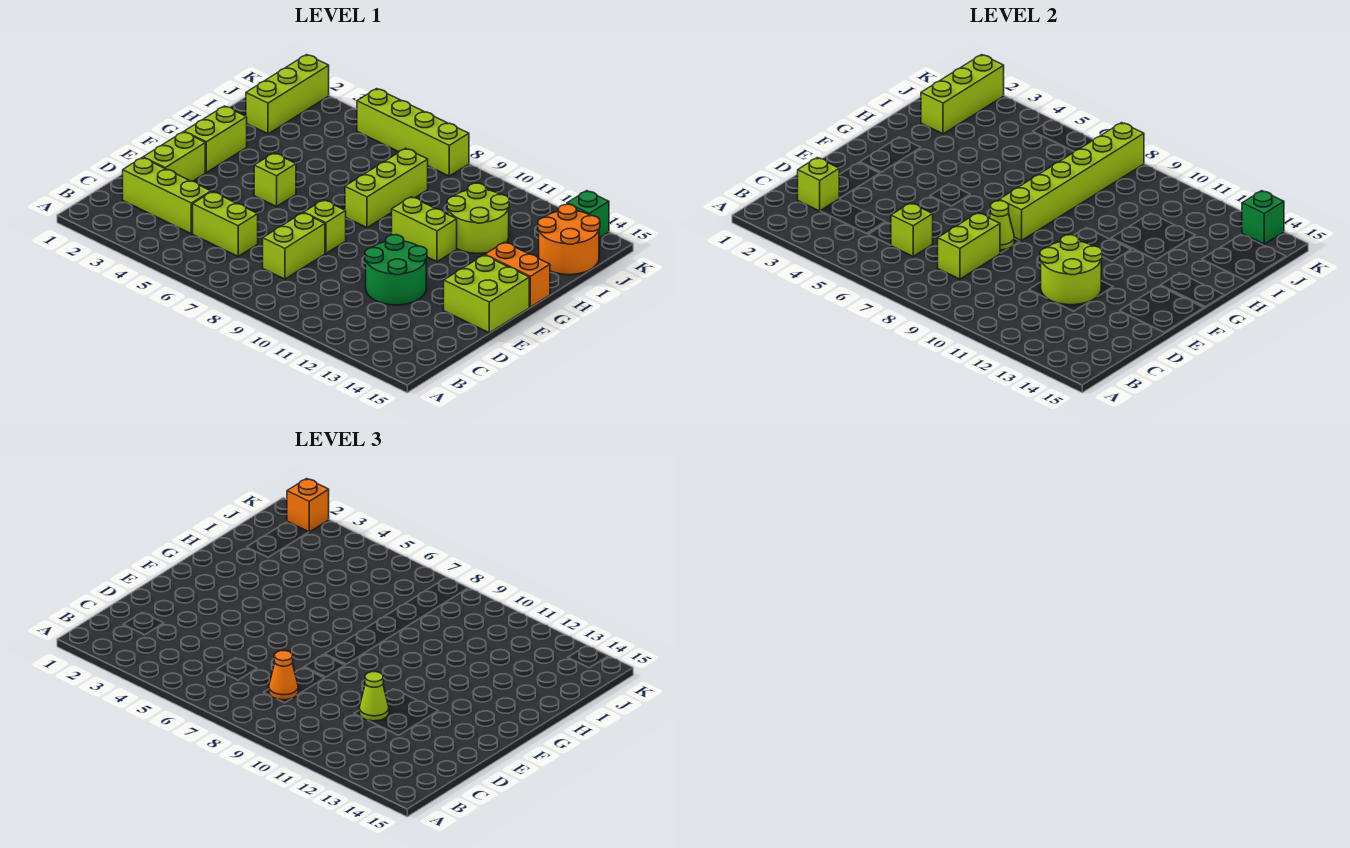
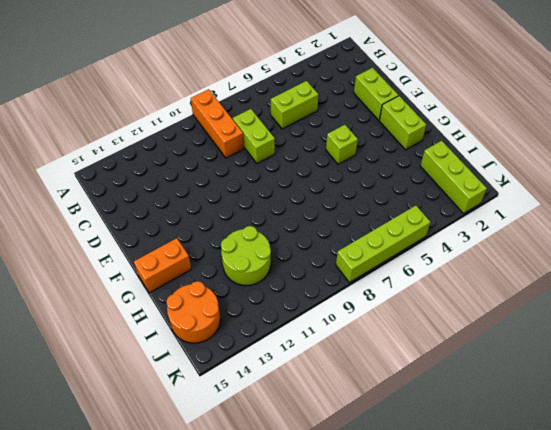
orange 1x3 brick [191,89,244,158] -> none
none -> lime 1x3 brick [123,158,211,234]
none -> green 2x2 round brick [365,235,427,305]
none -> lime 1x1 brick [304,200,346,253]

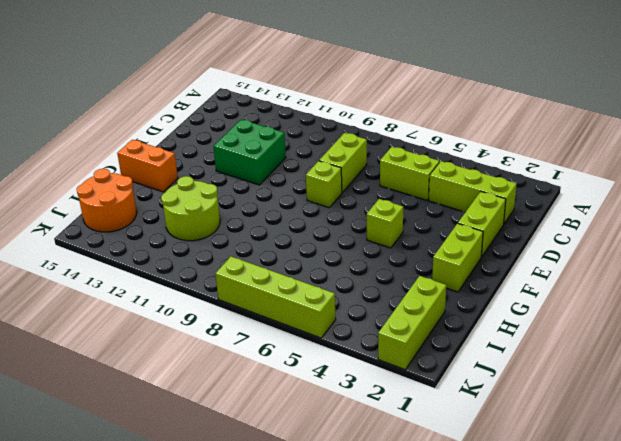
green 2x2 brick [213,120,286,185] -> green 2x2 round brick [365,235,427,305]
none -> lime 2x2 brick [444,255,529,333]
none -> lime 1x3 brick [345,148,428,228]
none -> lime 1x2 brick [392,197,457,262]

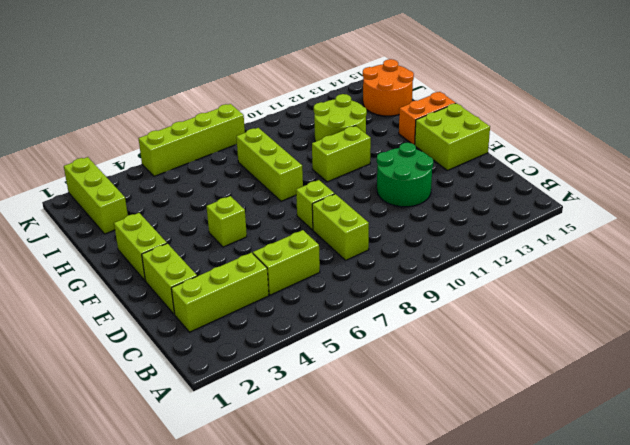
none -> green 1x1 brick [567,191,609,238]
none -> lime 1x1 brick [798,158,839,211]
none -> lime 1x1 brick [891,203,933,256]

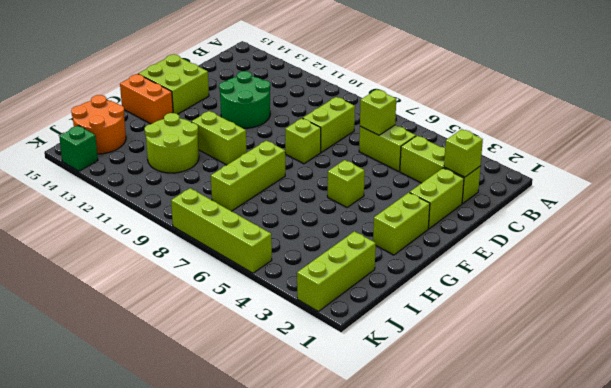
none -> lime 1x2 brick [938,213,1000,279]
none -> lime 2x2 round brick [1040,235,1102,305]
none -> lime 1x1 cone [990,201,1014,250]

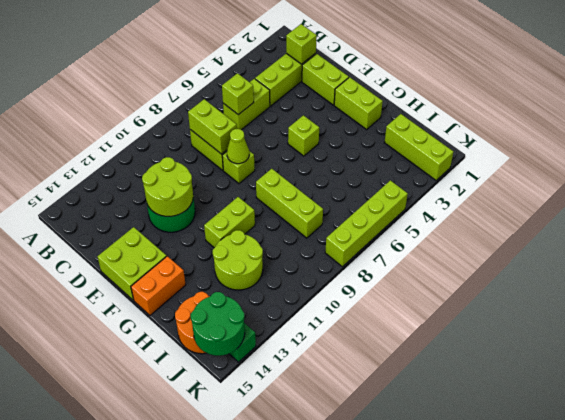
green 2x2 round brick [191,292,245,356] -> green 1x1 brick [1242,191,1284,244]
none -> lime 1x6 brick [999,123,1144,241]
none -> lime 1x3 brick [921,55,1004,134]
none -> orange 1x1 cone [269,651,298,700]

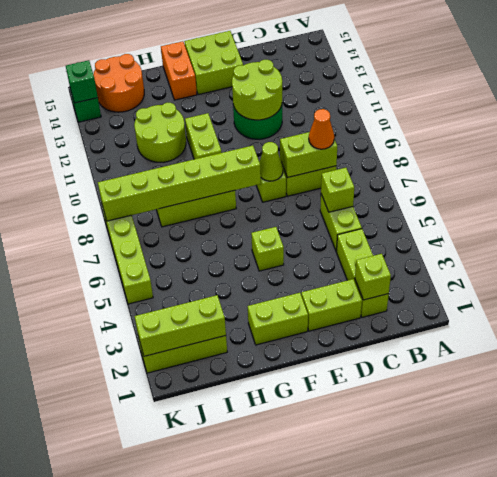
none -> lime 1x1 cone [359,672,389,721]
none -> orange 1x1 brick [287,479,329,532]

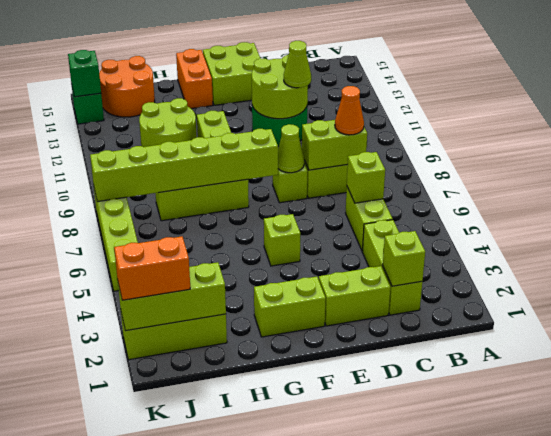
orange 1x2 brick [114,236,190,300] -> orange 1x1 brick [287,479,329,532]

